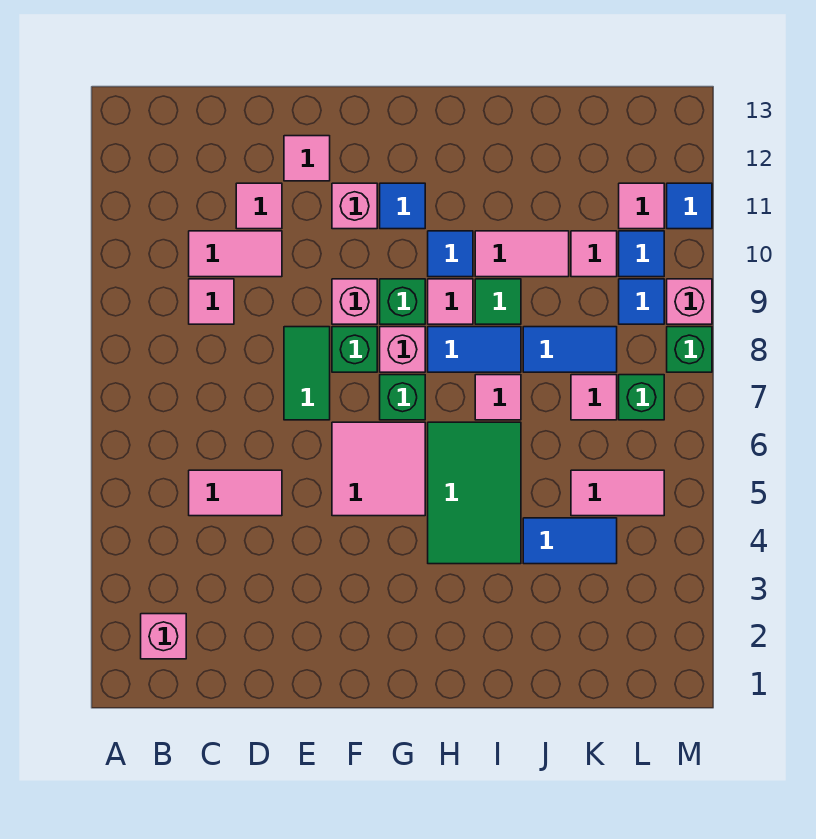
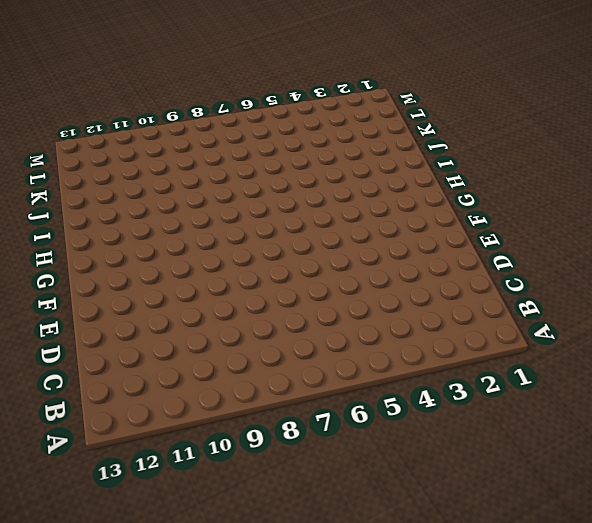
none -> pink 1x1 brick [141,614,186,659]
none -> pink 1x2 tile [189,470,282,516]
none -> pink 1x1 tile [189,279,234,324]
none -> pink 1x2 tile [189,231,282,277]

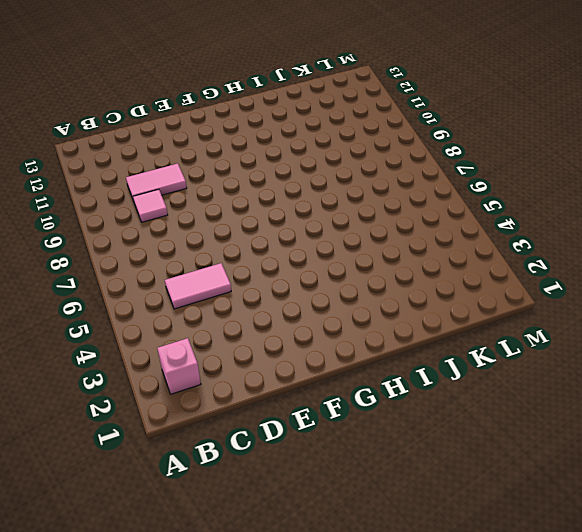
none -> pink 1x1 tile [236,183,282,229]
none -> green 1x2 tile [284,327,330,420]
none -> pink 1x1 tile [284,136,330,181]
none -> pink 2x2 tile [332,422,425,516]

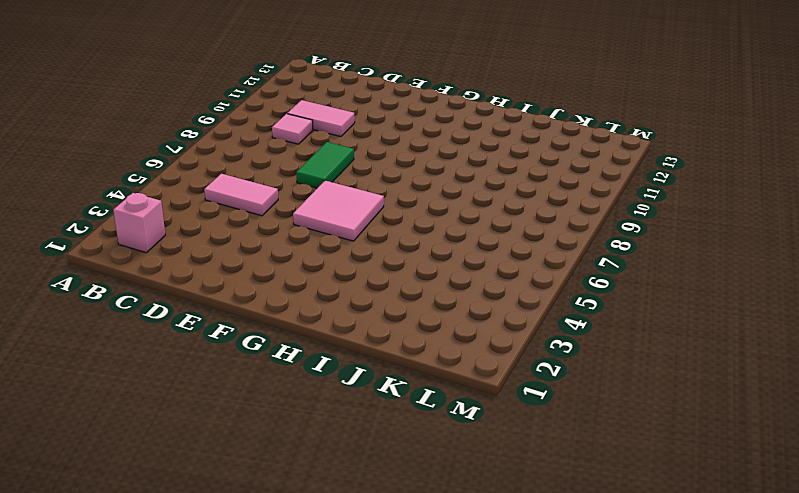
none -> pink 1x1 tile [236,183,282,229]
none -> pink 1x1 tile [284,136,330,181]
none -> green 1x1 brick [332,327,377,372]
none -> pink 1x1 brick [332,279,377,324]

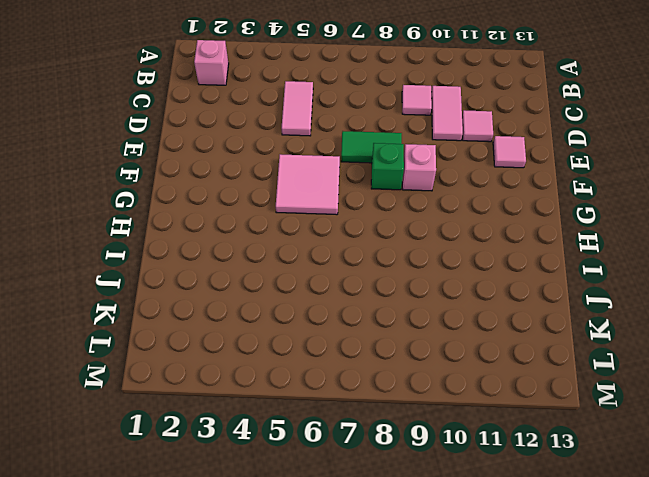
none -> pink 1x1 brick [332,183,377,229]
none -> green 1x1 brick [380,375,425,420]
none -> pink 1x1 brick [380,327,425,372]
none -> green 1x1 brick [380,279,425,324]

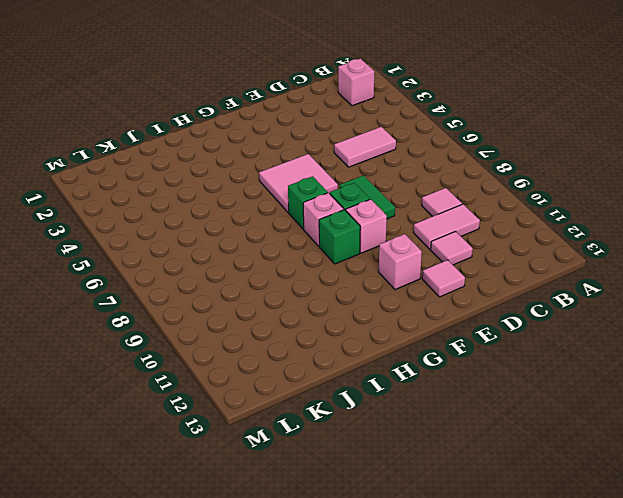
none -> blue 1x1 tile [380,183,425,229]
none -> green 2x3 tile [428,422,521,564]
none -> blue 1x2 tile [428,327,521,372]
none -> pink 1x1 tile [428,279,473,324]

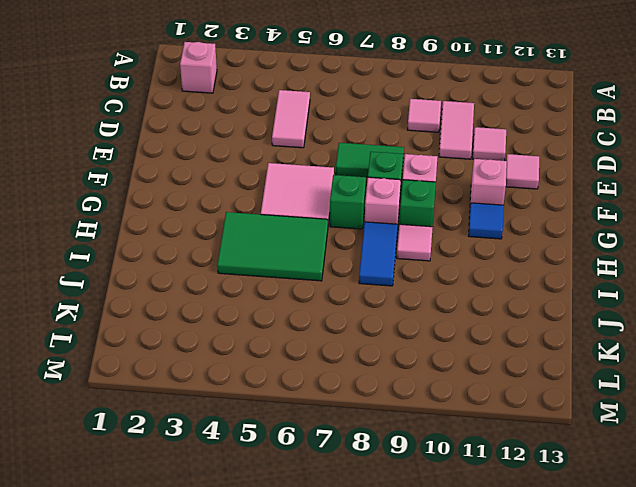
none -> blue 1x1 tile [428,231,473,277]
none -> pink 1x1 tile [475,375,521,420]
none -> green 1x1 tile [475,279,521,324]
none -> pink 1x2 tile [475,231,569,277]

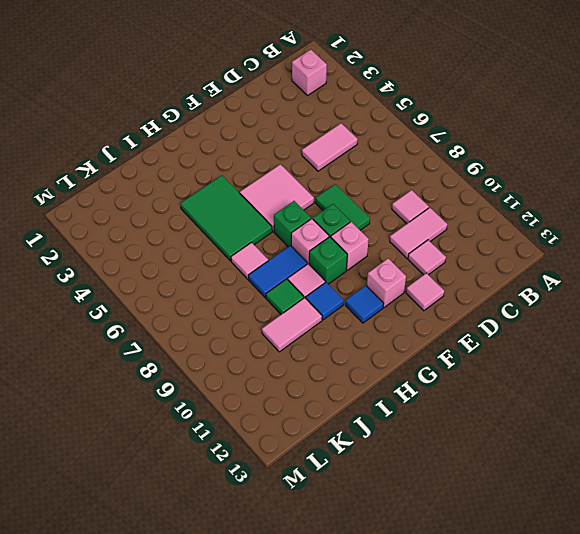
none -> blue 1x2 tile [523,518,617,564]
none -> blue 1x2 tile [523,327,617,372]
none -> pink 1x2 tile [571,470,664,516]
none -> pink 1x1 tile [571,375,617,420]

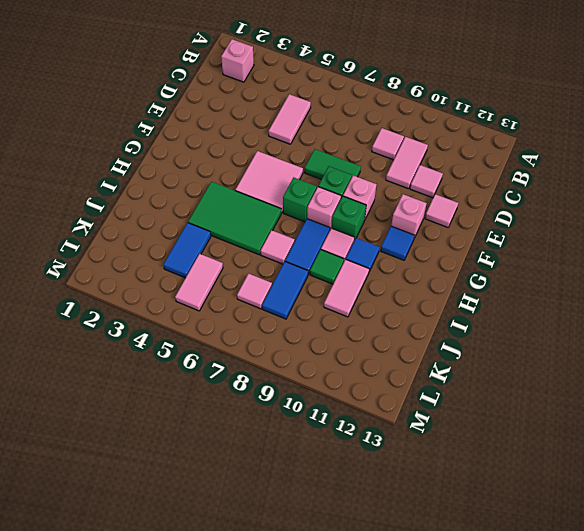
none -> pink 1x1 tile [571,231,617,277]
none -> green 1x1 brick [619,375,664,420]
none -> blue 1x1 tile [619,279,664,324]
none -> blue 1x1 tile [619,231,664,277]

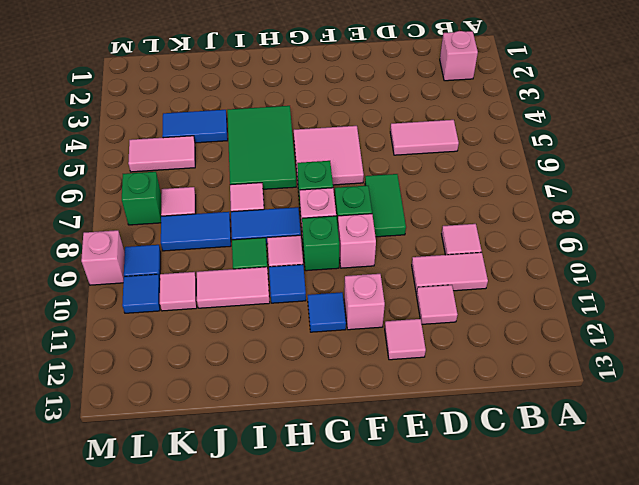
none -> pink 1x1 tile [619,183,664,229]
none -> green 1x1 brick [667,327,712,372]
none -> blue 1x1 tile [667,183,712,229]

